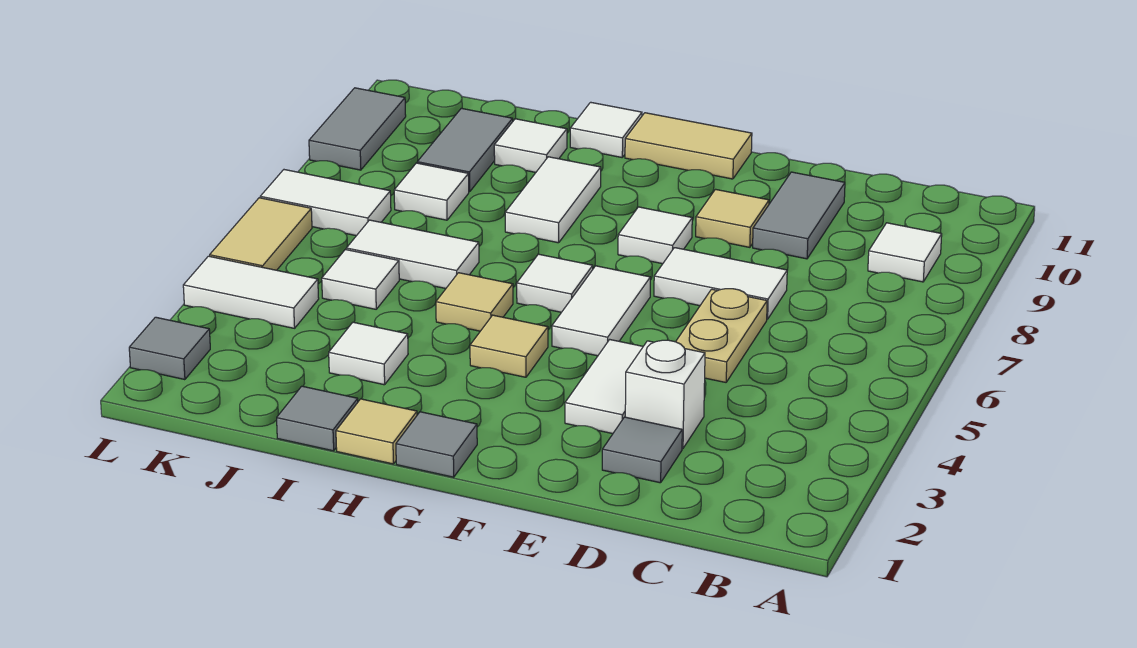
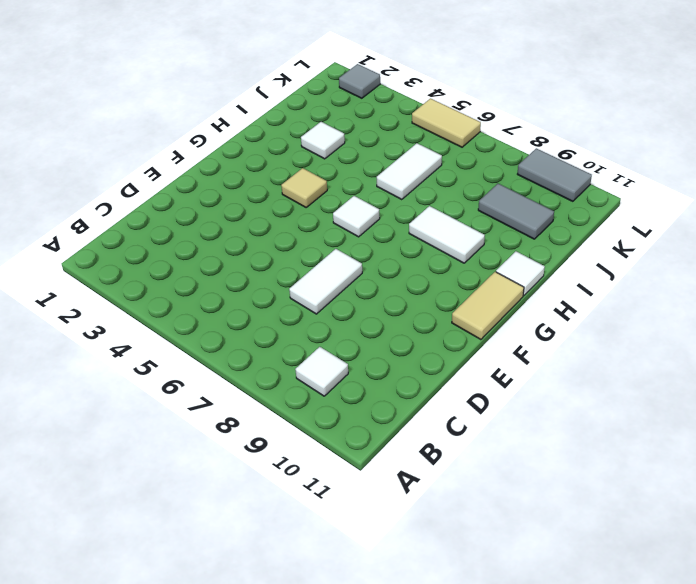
none -> grey 1x1 tile [602,417,682,483]
none -> white 1x1 brick [625,340,705,449]
none -> tan 1x2 plate [676,289,767,382]
none -> grey 1x2 tile [753,172,845,259]

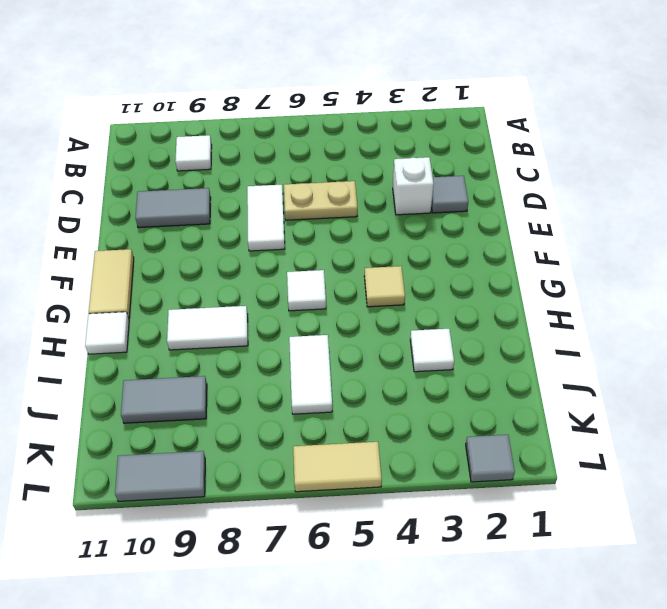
none -> white 1x2 tile [565,340,643,434]
none -> tan 1x1 tile [696,189,769,247]
none -> white 1x2 tile [552,266,650,356]
none -> white 1x1 tile [618,207,692,264]

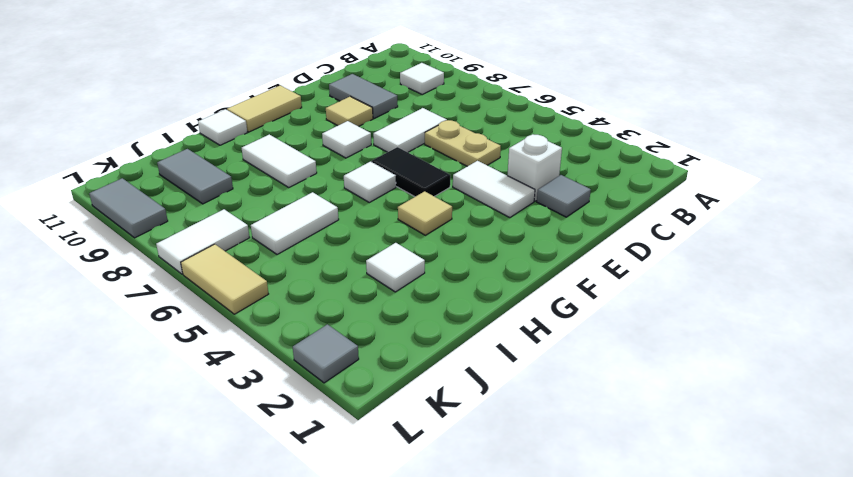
black 1x2 tile [372,147,450,197] -> white 1x2 tile [552,266,650,356]
none -> grey 1x1 tile [396,412,477,477]
none -> tan 1x1 tile [336,399,417,464]
none -> tan 1x1 tile [436,273,513,331]
none -> grey 1x1 tile [277,386,358,451]

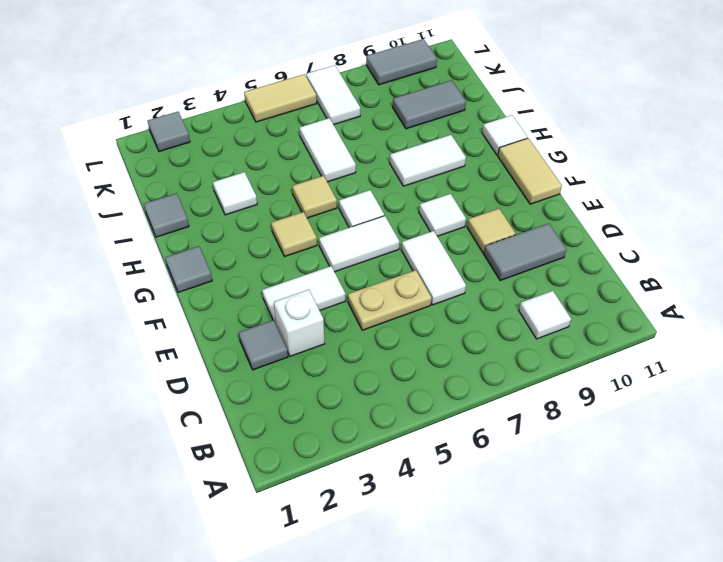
none -> tan 1x1 tile [336,399,417,464]
none -> white 1x1 tile [494,119,567,172]
none -> white 1x1 tile [322,250,399,309]
none -> white 1x1 tile [394,163,469,220]

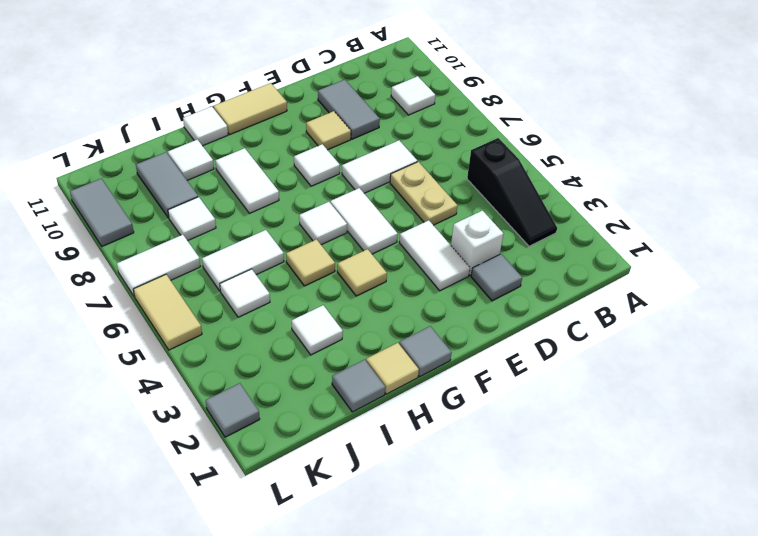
black 1x3 slope [467,138,557,246] -> none
none -> white 1x2 tile [183,256,319,328]

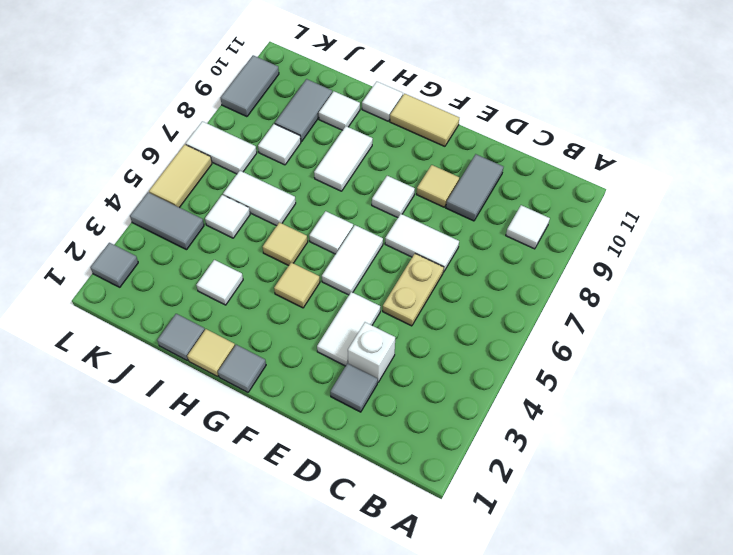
grey 1x2 tile [130,192,204,250] -> white 1x2 tile [183,256,319,328]

